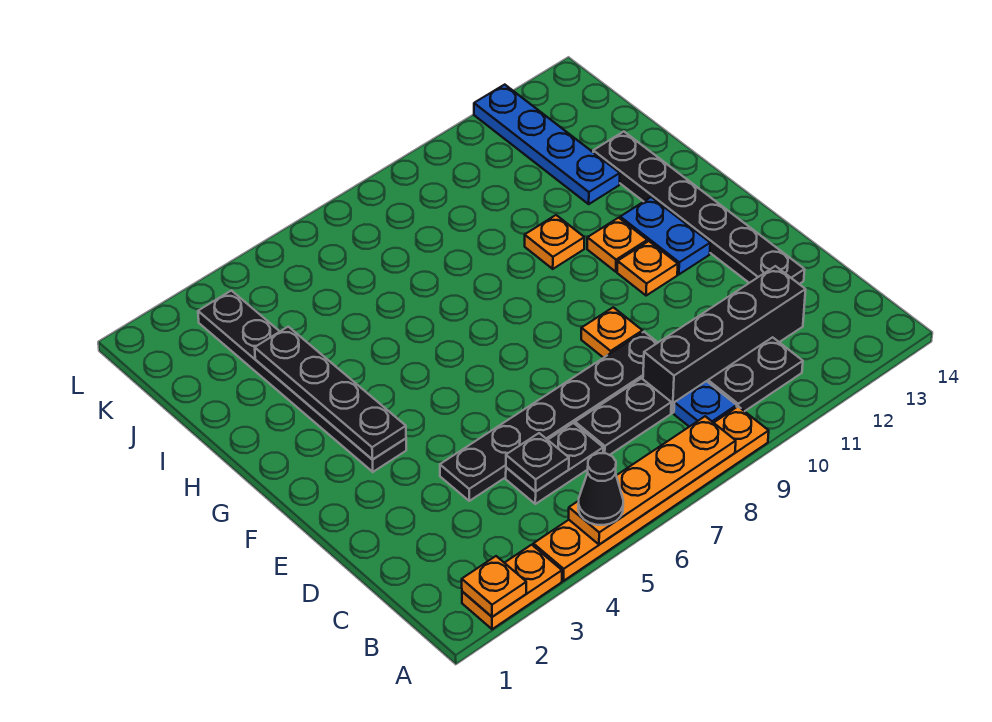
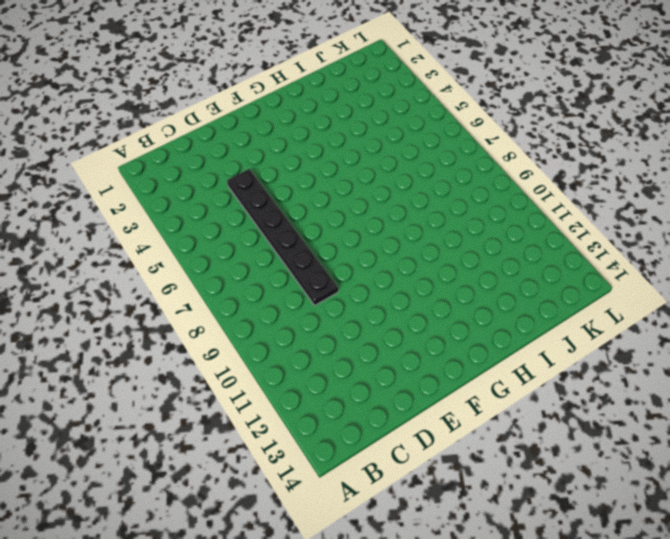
none -> orange 1x2 plate [462,545,562,629]
none -> orange 1x6 plate [533,407,769,581]
none -> blue 1x1 plate [674,381,737,427]

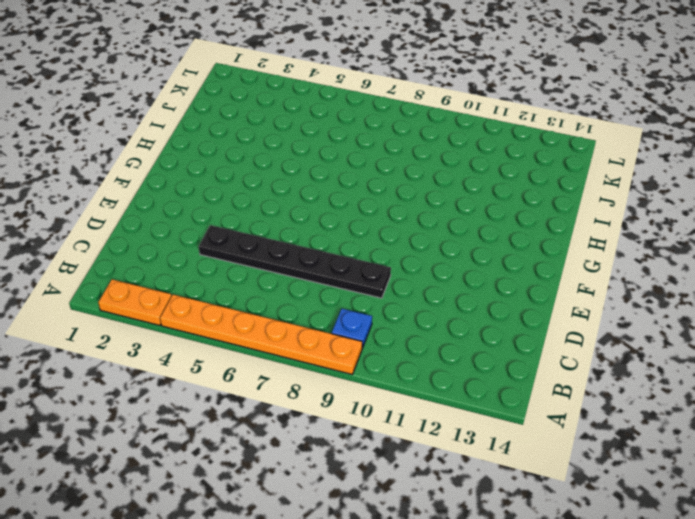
none -> black 1x2 plate [708,337,803,411]
none -> black 1x2 plate [506,423,603,504]
none -> black 1x2 plate [575,378,671,455]

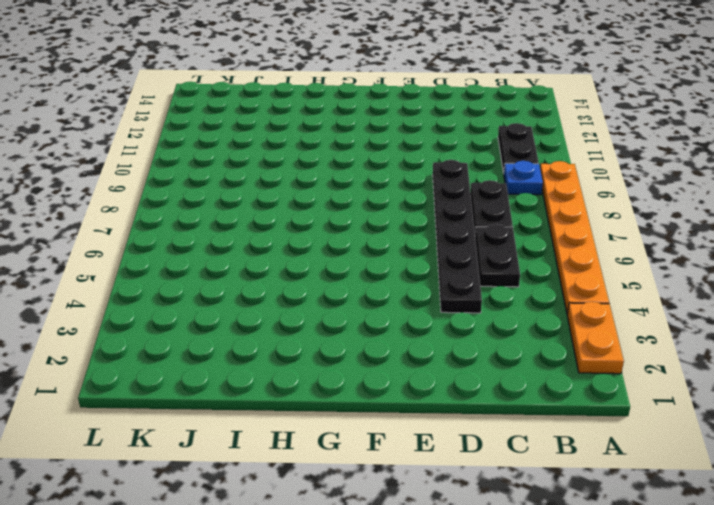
none -> black 1x4 brick [643,266,806,413]
none -> black 1x6 plate [593,132,805,284]
none -> orange 1x1 plate [581,307,642,358]

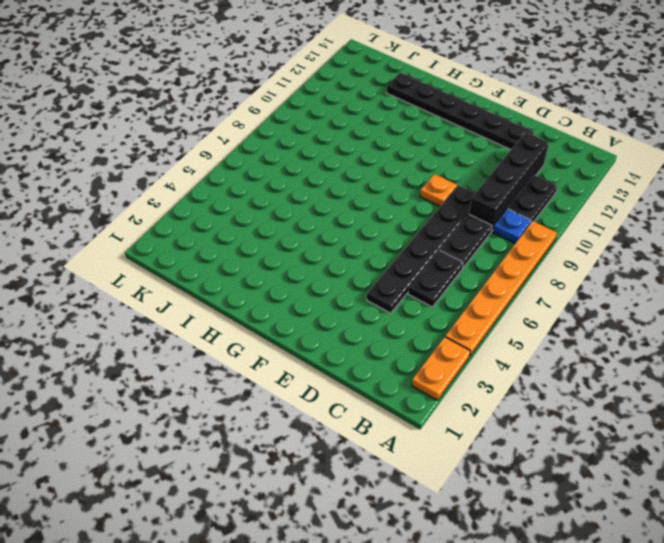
none -> black 1x6 plate [198,291,406,472]
none -> orange 1x1 plate [617,241,678,296]
none -> blue 1x2 plate [620,197,710,274]

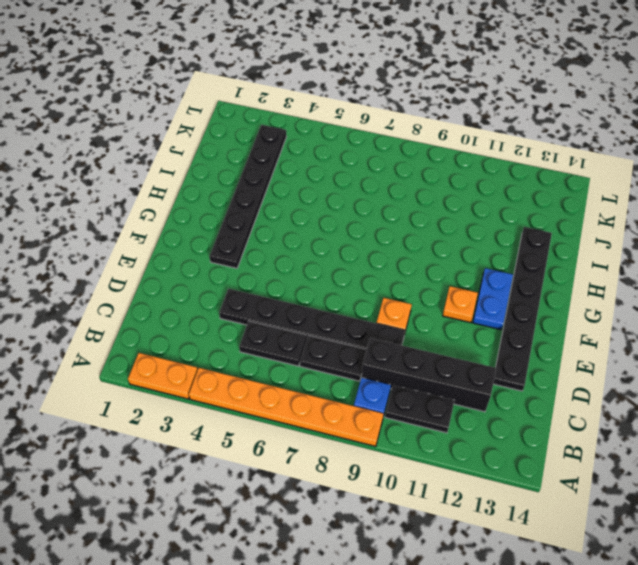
none -> orange 1x1 plate [587,218,647,272]
none -> orange 1x1 plate [525,215,584,269]
none -> blue 1x4 plate [474,85,620,204]

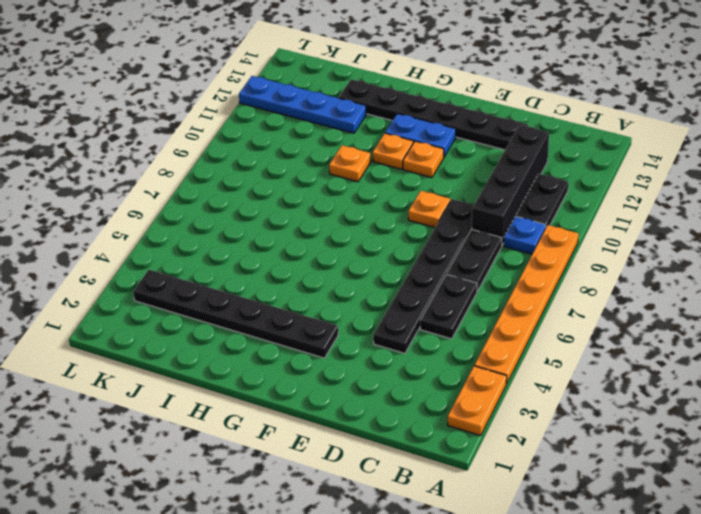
none -> orange 1x1 plate [462,556,526,617]
none -> orange 1x4 plate [569,416,736,545]
none -> black 1x1 plate [506,433,569,492]

